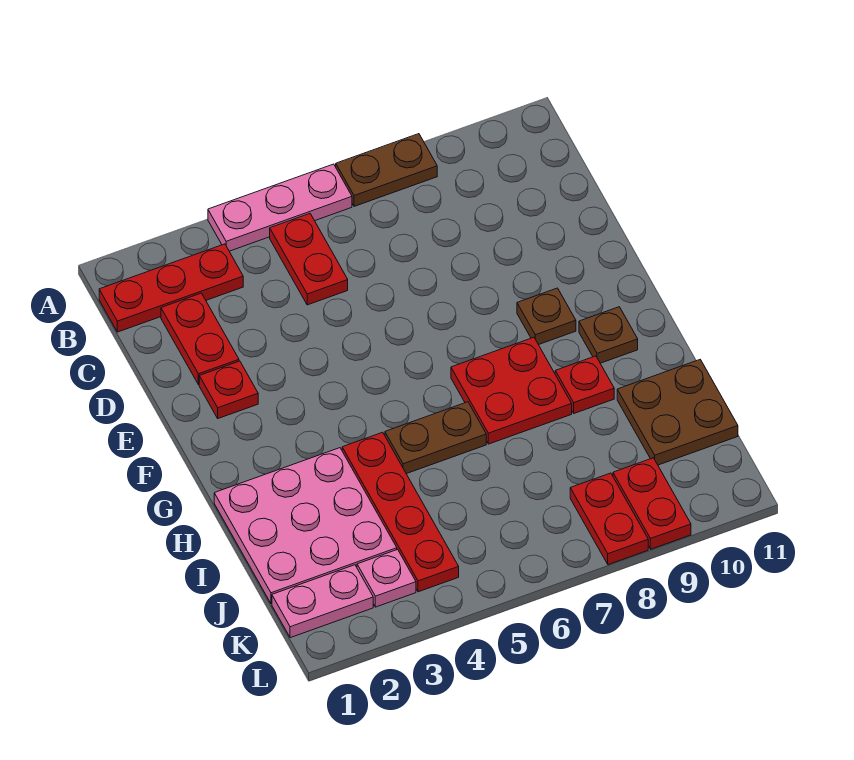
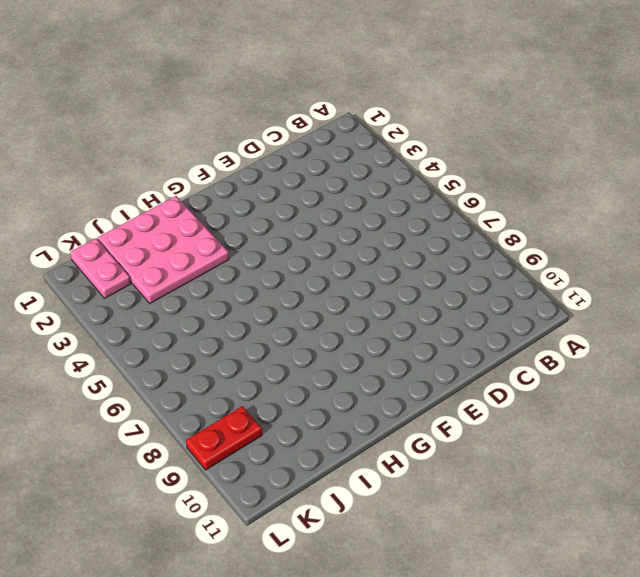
none -> pink 1x3 plate [208,164,352,251]
none -> brown 1x2 plate [336,134,437,206]
none -> red 1x3 plate [99,244,243,332]

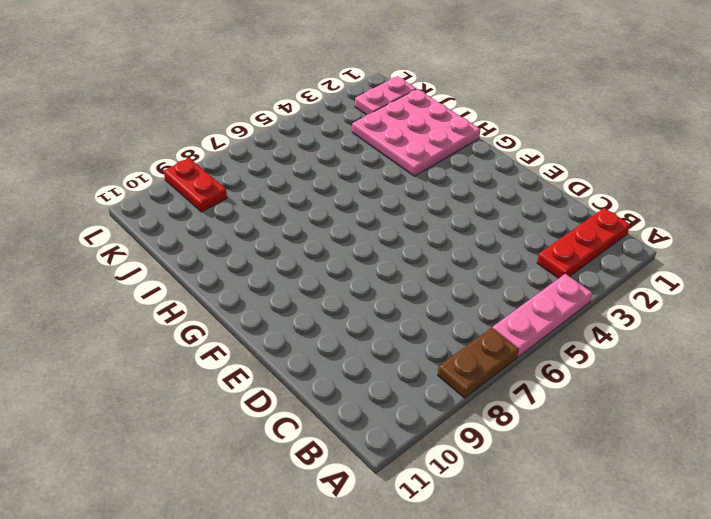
none -> red 1x2 plate [270,214,348,305]
none -> red 1x2 plate [161,293,239,385]
none -> red 1x1 plate [199,361,258,419]

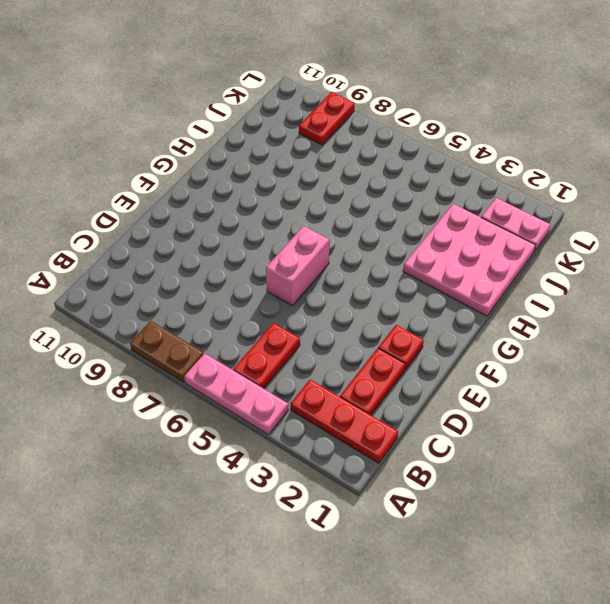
pink 1x2 brick [266,226,330,306] -> none
none -> brown 1x1 plate [517,288,576,345]
none -> red 2x2 plate [451,337,572,444]
none -> brown 1x1 plate [579,307,638,363]

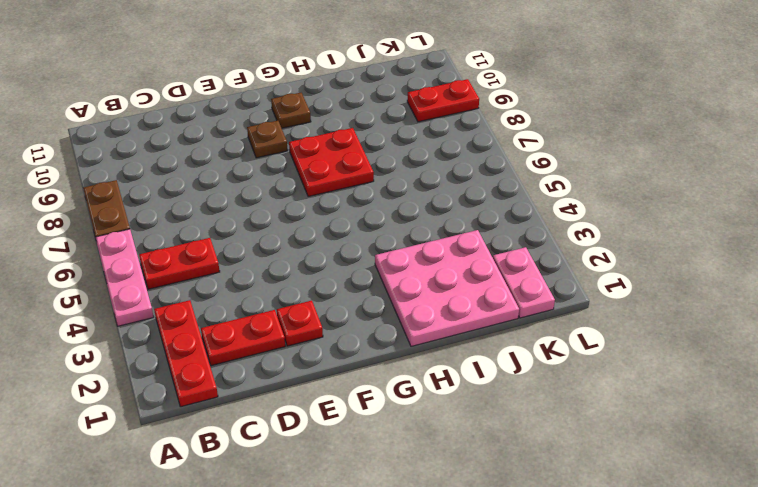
none -> red 1x4 plate [342,432,459,592]
none -> brown 1x2 plate [385,402,486,474]
none -> red 1x1 plate [555,356,614,413]

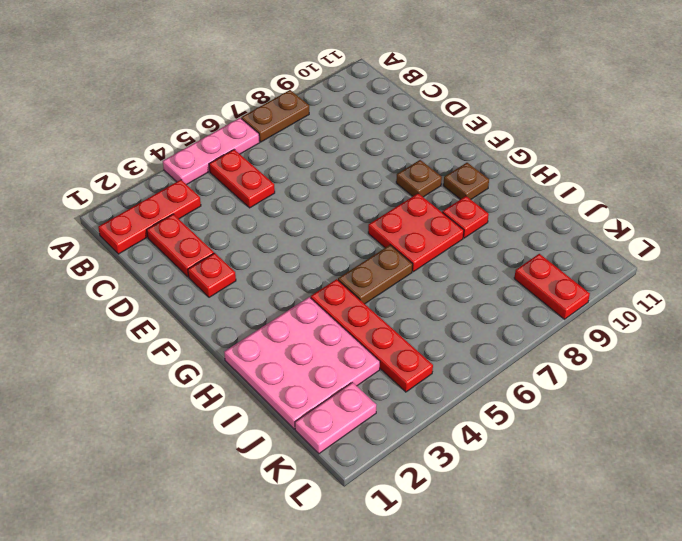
none -> brown 2x2 plate [617,360,738,465]
none -> pink 1x1 plate [357,550,416,607]
none -> red 1x2 plate [570,473,648,565]

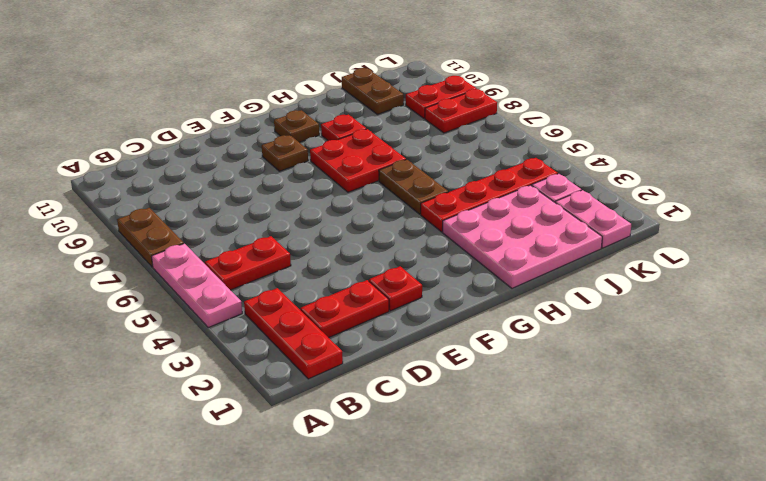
brown 1x2 plate [342,68,404,114] -> brown 2x2 plate [617,360,738,465]

